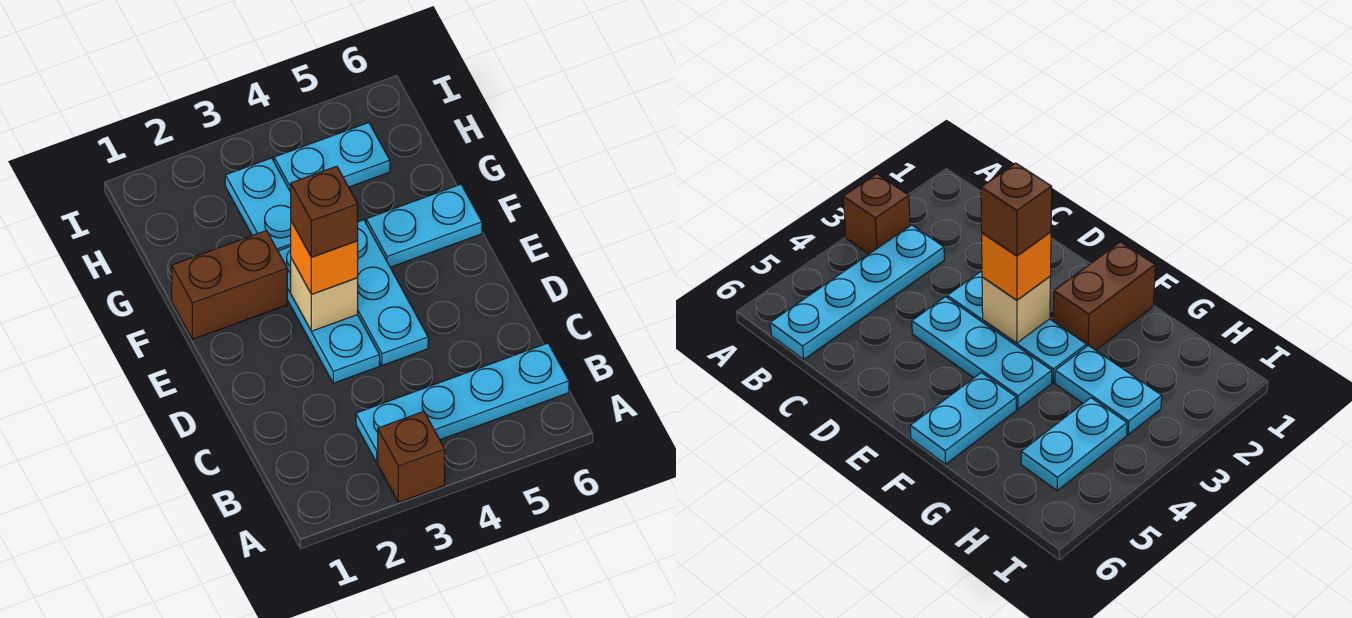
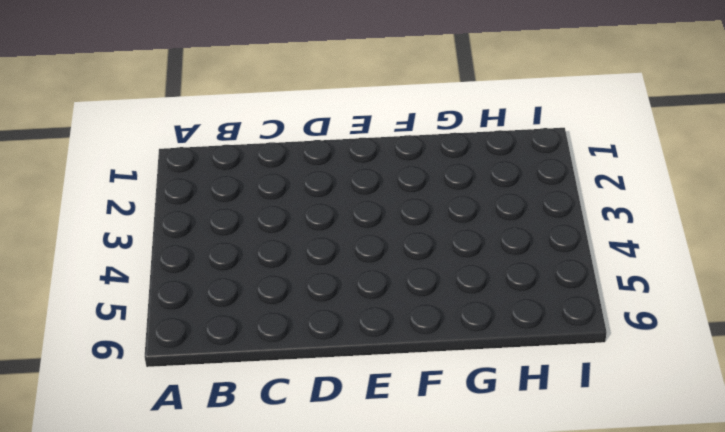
none -> brown 1x1 brick [378,411,445,502]
none -> cyan 1x4 plate [356,343,569,463]

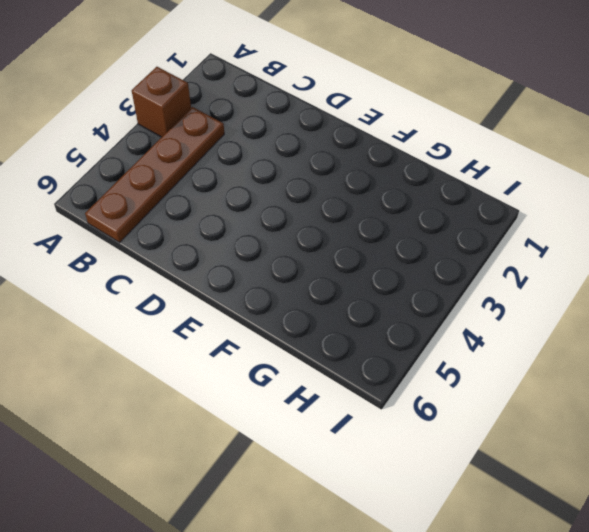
brown 1x4 plate [85,107,224,242] -> cyan 1x4 plate [356,343,569,463]
none -> cyan 1x3 plate [278,246,380,383]
none -> cyan 1x3 plate [358,220,428,365]

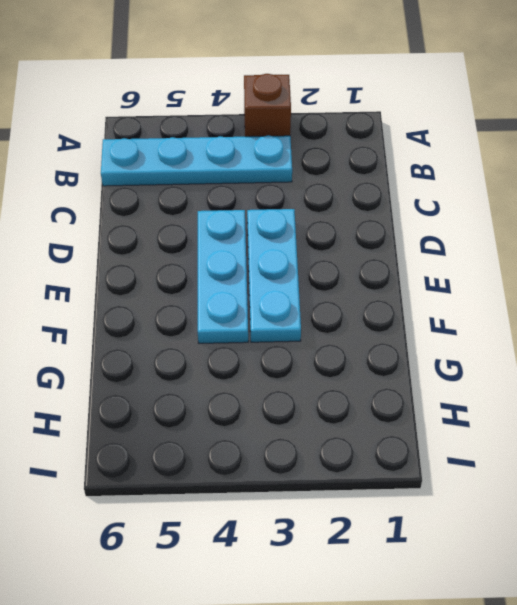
none -> brown 1x2 brick [172,230,287,339]
none -> cyan 1x2 plate [366,184,482,267]

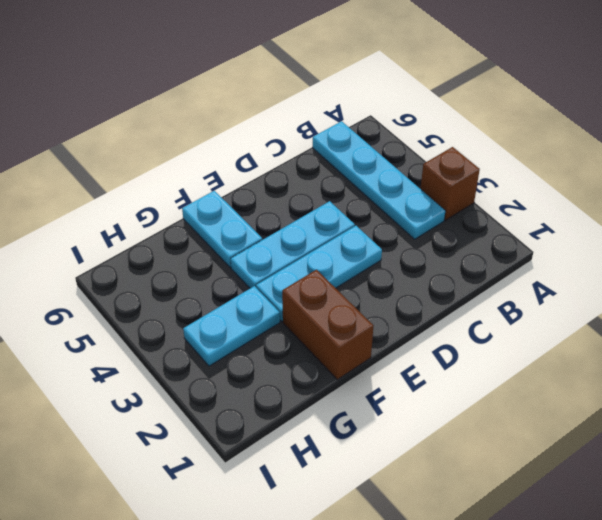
none -> cyan 1x2 plate [274,123,390,192]
none -> tan 1x1 brick [291,258,358,331]

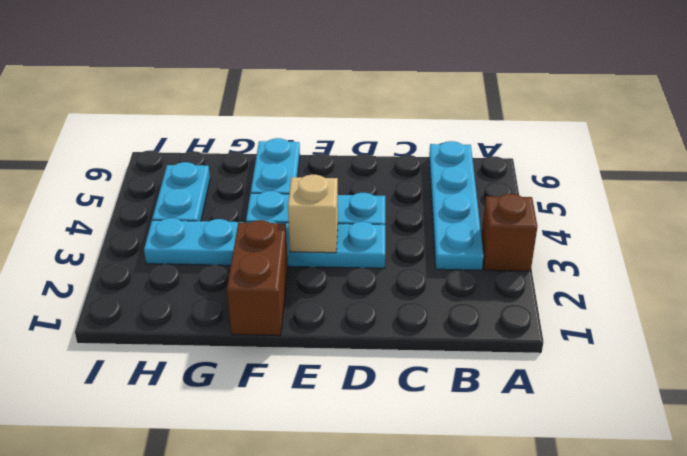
none -> orange 1x1 brick [291,221,358,294]
none -> brown 1x1 brick [291,166,358,257]

